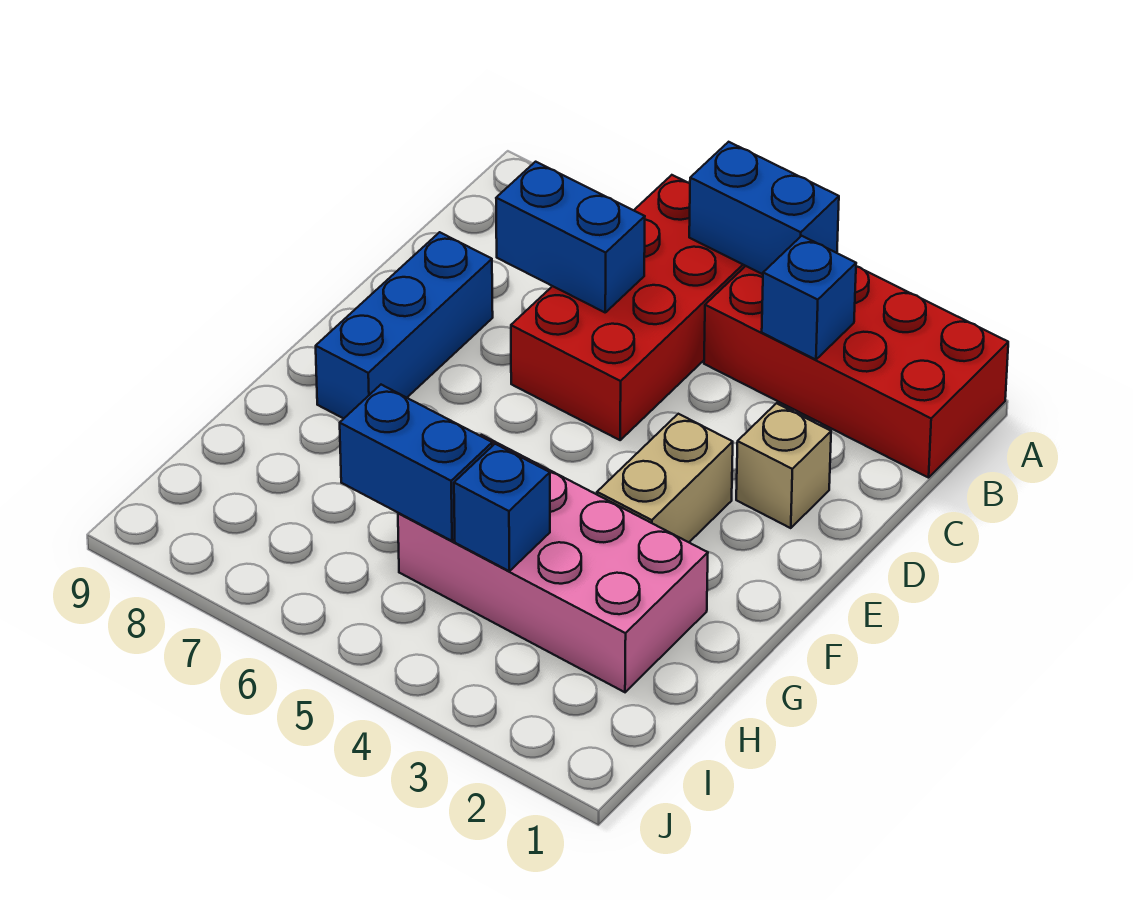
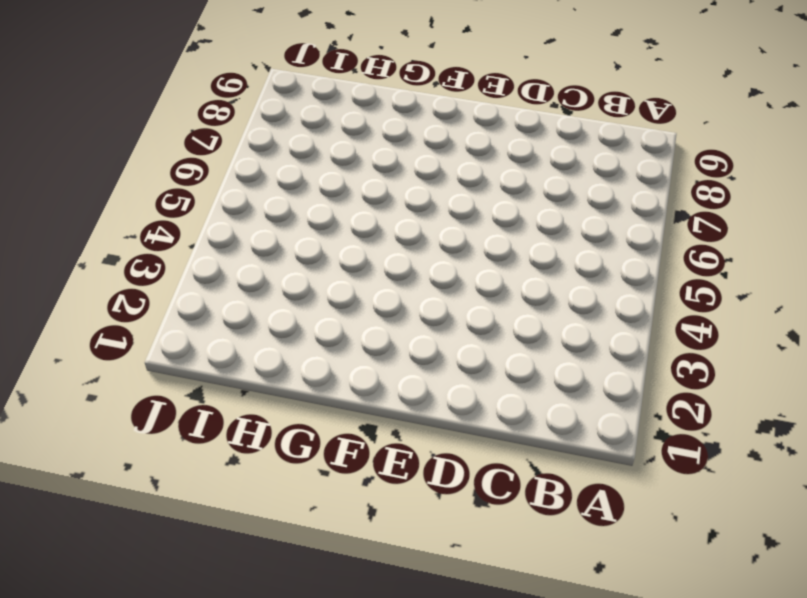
none -> red 2x4 brick [704,266,1008,478]
none -> red 2x4 brick [511,175,745,440]

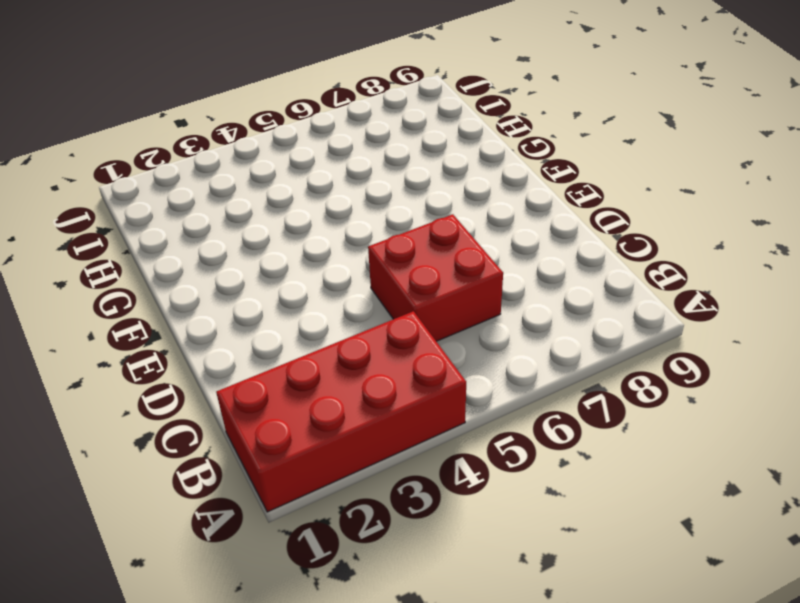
red 2x2 brick [368,214,503,341] -> red 2x4 brick [511,175,745,440]
none -> tan 1x1 brick [736,403,831,528]
none -> blue 1x3 brick [316,232,493,419]

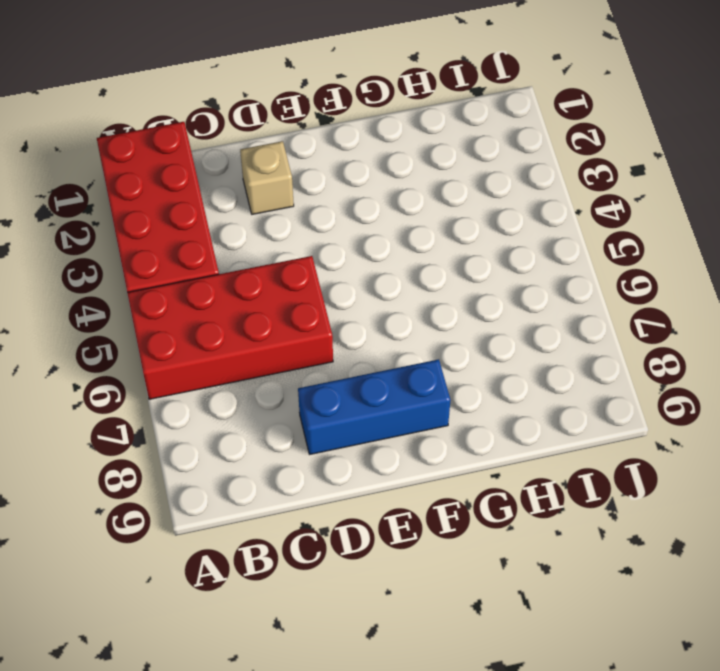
none -> tan 1x2 brick [597,414,733,542]
none -> pink 2x4 brick [398,435,708,692]

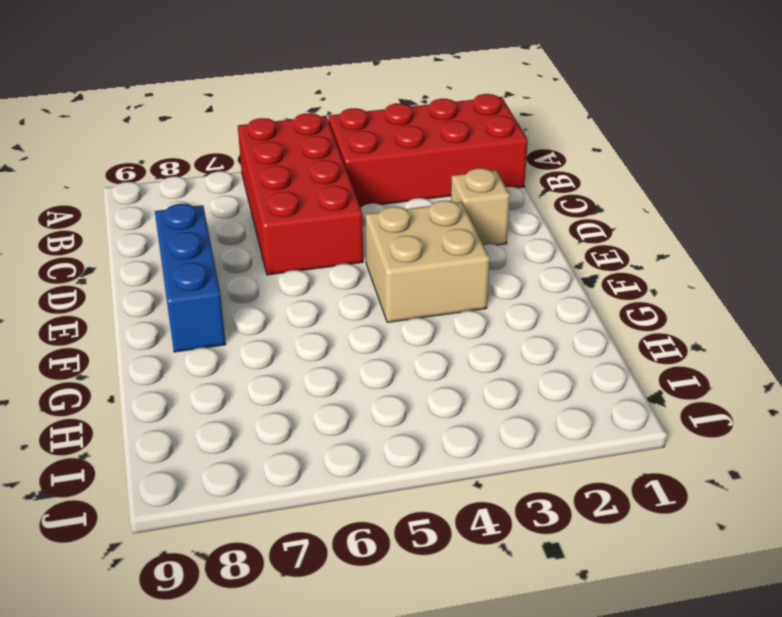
tan 2x2 brick [365,201,490,322] -> tan 1x2 brick [597,414,733,542]
none -> pink 2x4 brick [398,435,708,692]
none -> blue 1x2 brick [689,142,839,274]

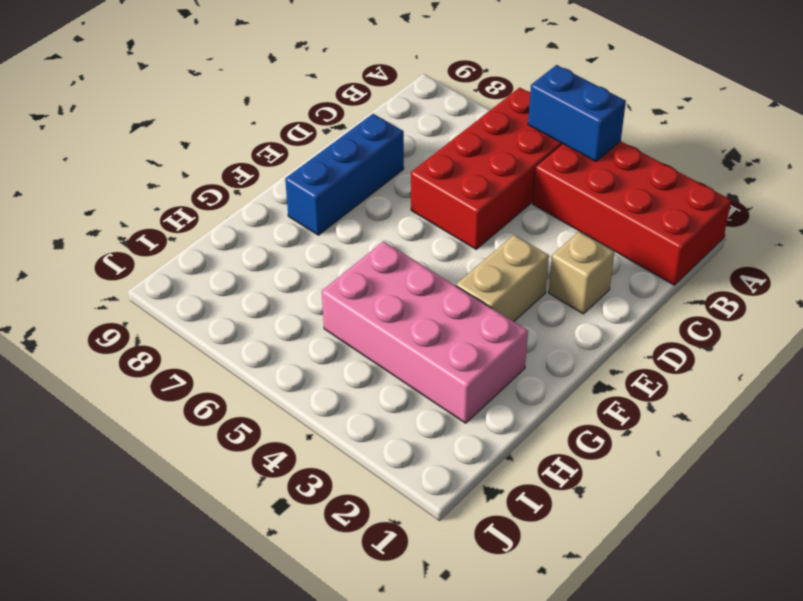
none -> blue 1x1 brick [762,236,856,360]
none -> blue 1x2 brick [496,162,645,312]

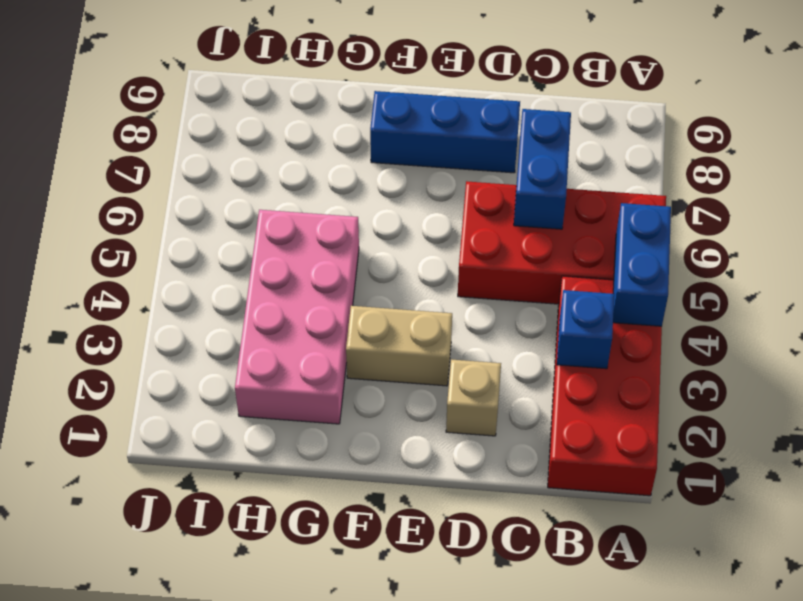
none -> blue 1x1 brick [454,444,550,571]
none -> blue 1x2 brick [340,385,492,541]

